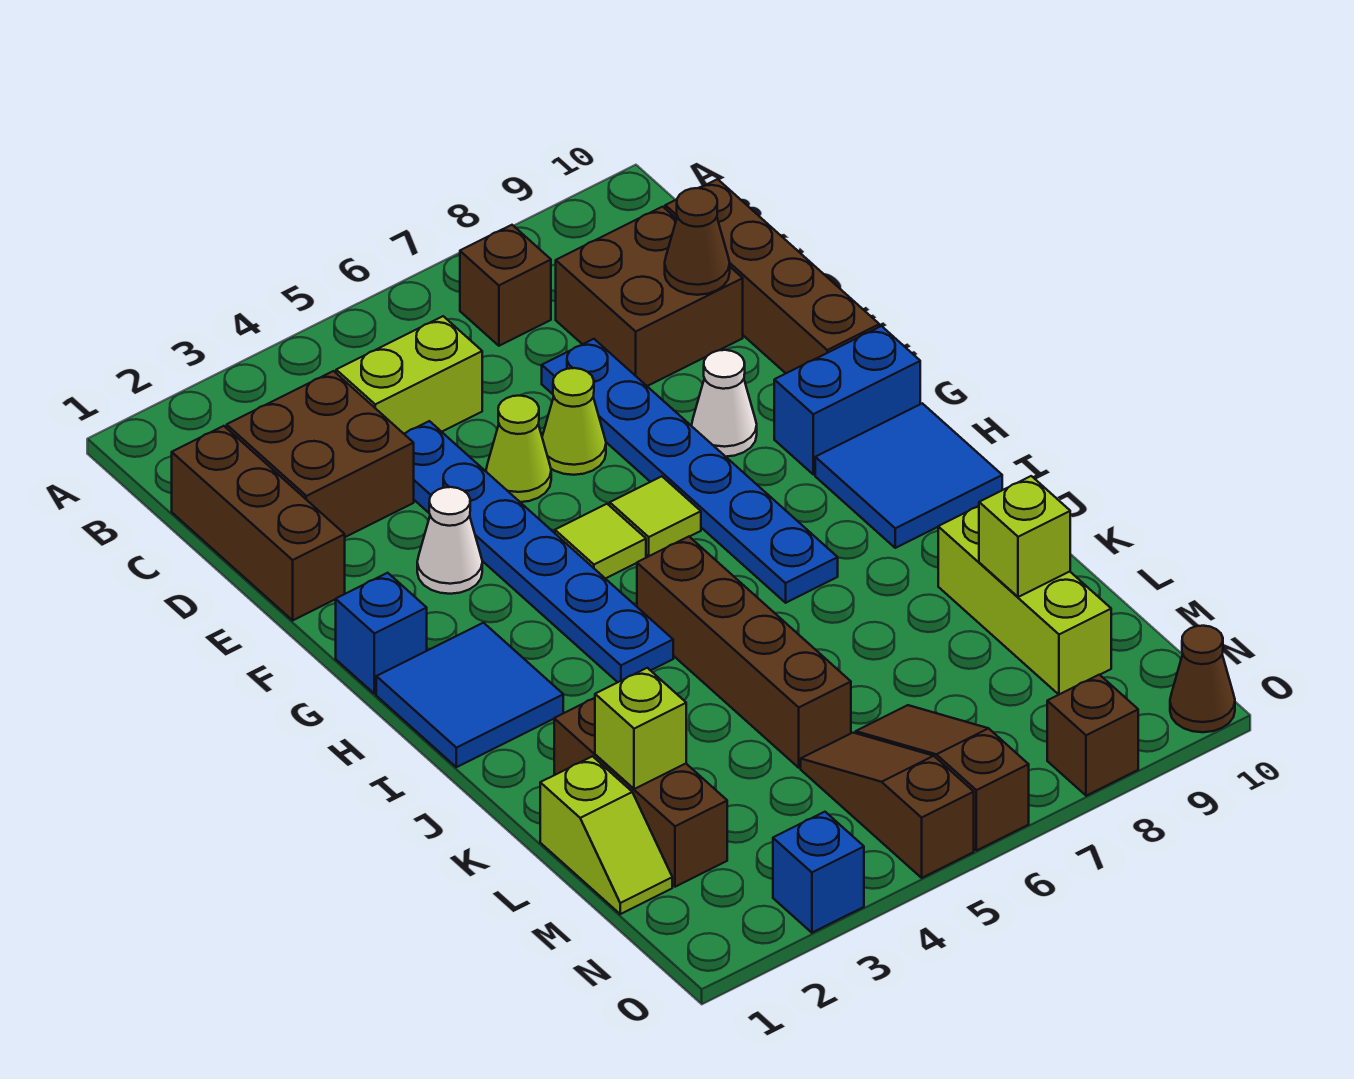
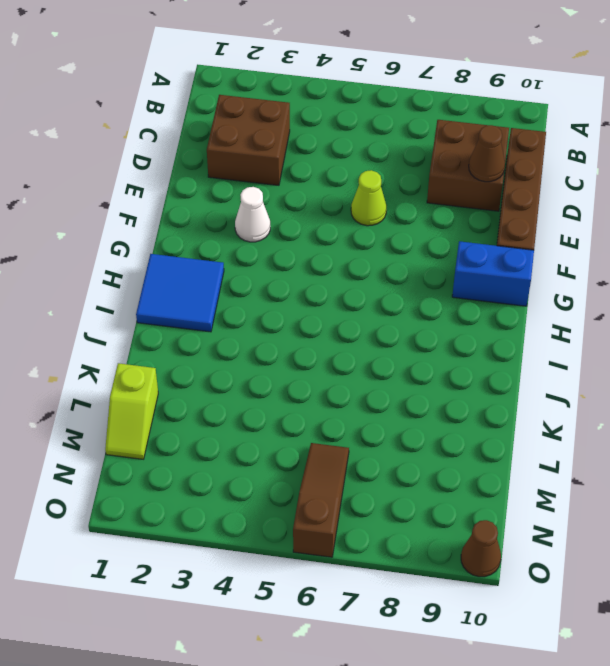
none -> brown 1x1 brick [460,225,551,346]
none -> brown 1x3 brick [172,426,345,620]
none -> lime 1x2 brick [336,316,482,434]
none -> blue 1x6 plate [404,421,673,682]

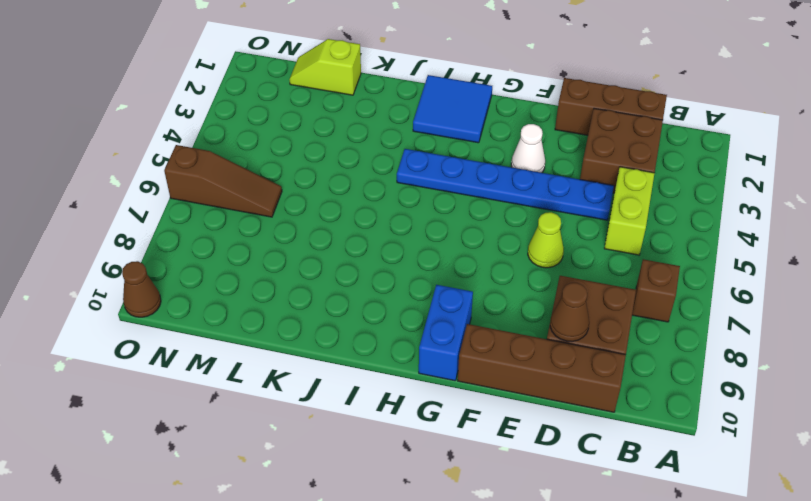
none -> blue 1x6 plate [542,339,838,603]
none -> lime 1x1 cone [486,396,551,502]
none -> white 1x1 cone [692,350,757,457]
none -> blue 1x1 brick [336,573,427,694]

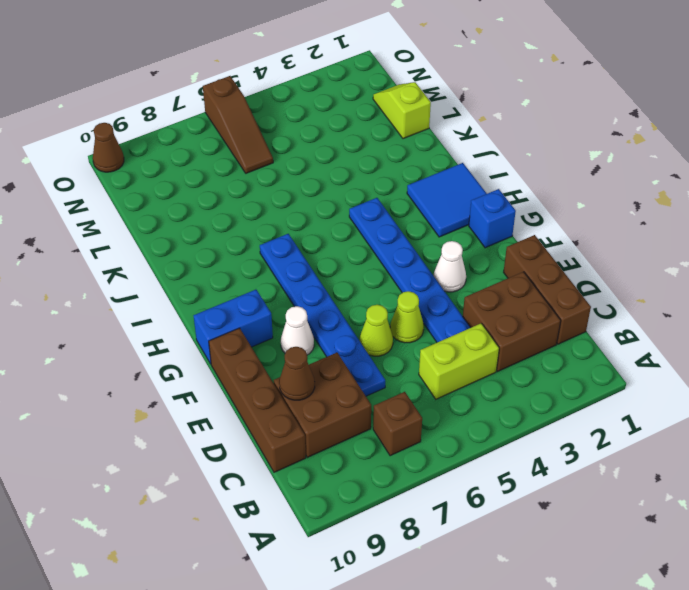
none -> lime 1x1 tile [555,504,646,579]
none -> lime 1x1 tile [610,476,701,556]
none -> blue 2x2 tile [815,403,1002,548]
none -> brown 1x4 brick [637,537,851,768]

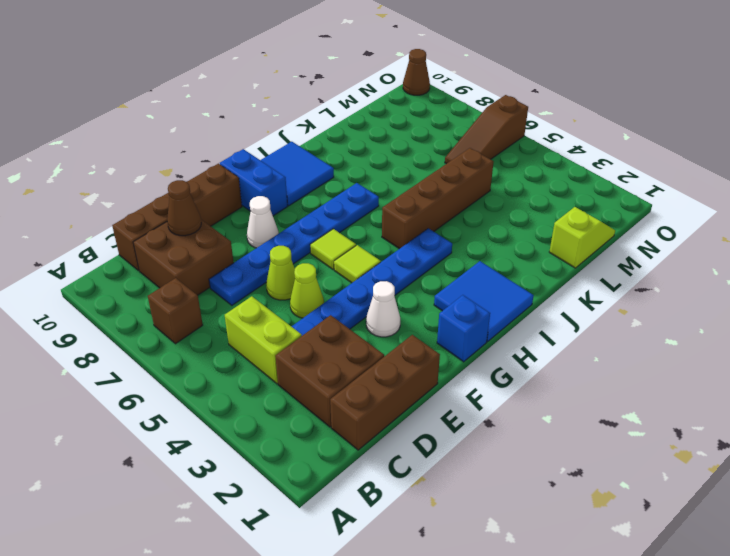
none -> brown 1x3 brick [554,698,727,887]
none -> lime 1x3 brick [938,506,1111,695]
none -> brown 1x3 slope [801,733,974,878]
none -> blue 1x1 brick [773,812,864,933]

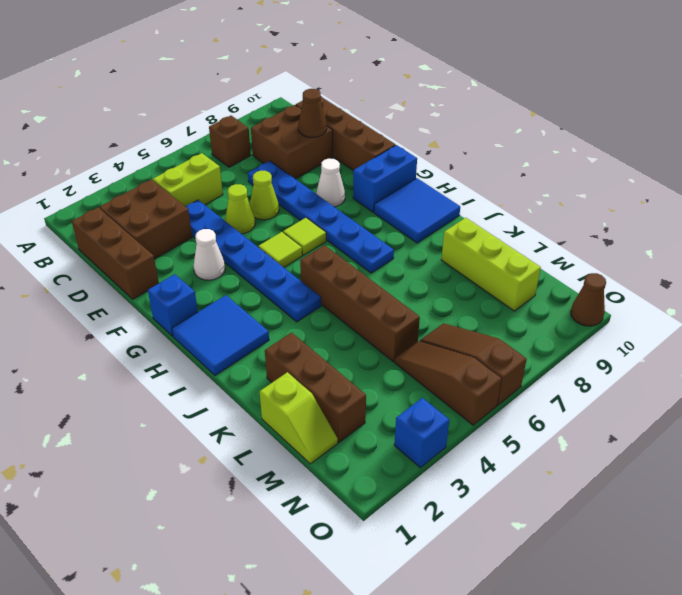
none -> brown 1x1 brick [1047,675,1138,796]
none -> lime 1x1 brick [595,668,686,789]
none -> lime 1x1 brick [979,476,1070,597]

